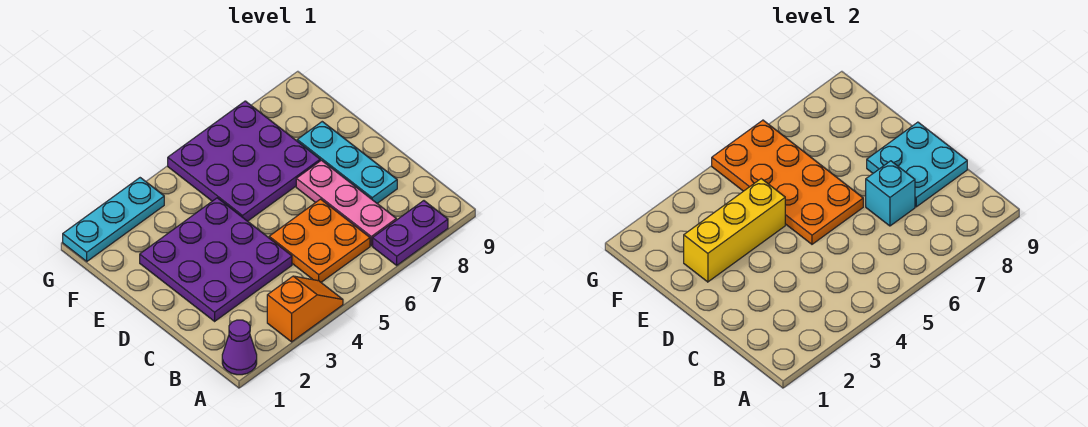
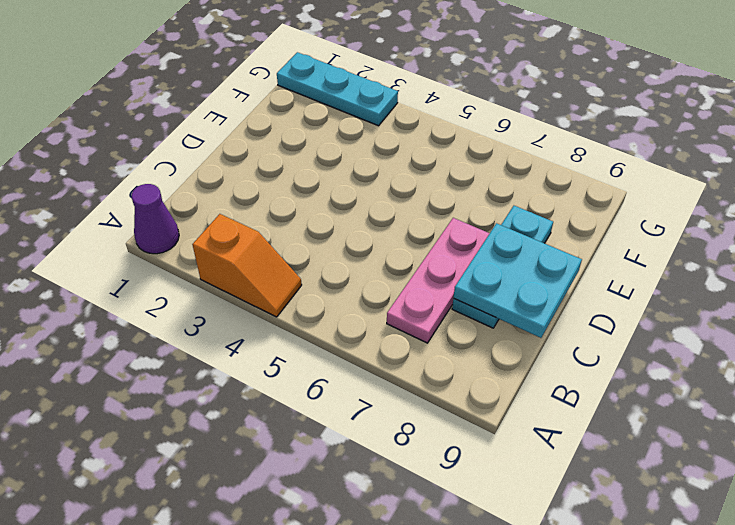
none -> purple 1x2 plate [373,201,448,265]
none -> orange 2x2 plate [269,199,370,282]
none -> purple 3x3 plate [140,198,292,321]

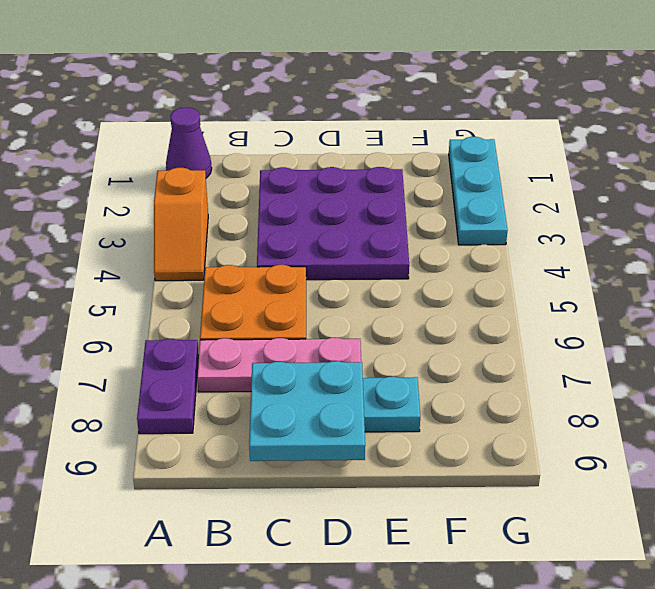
none -> purple 3x3 plate [168,101,320,221]
none -> cyan 1x1 brick [866,161,915,226]
none -> orange 2x4 plate [712,120,863,244]

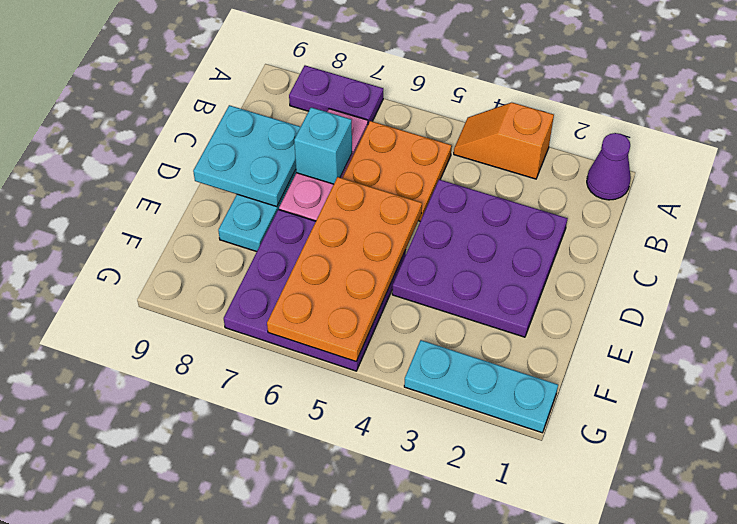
none -> yellow 1x3 brick [684,179,785,282]

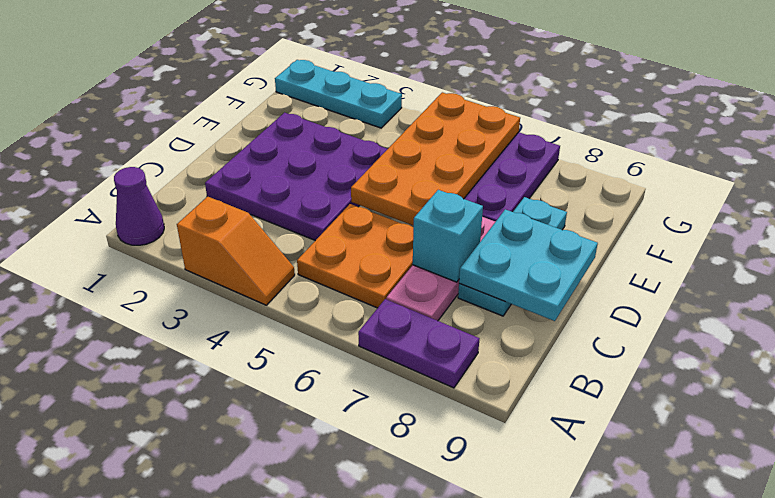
none -> yellow 1x3 brick [684,179,785,282]

